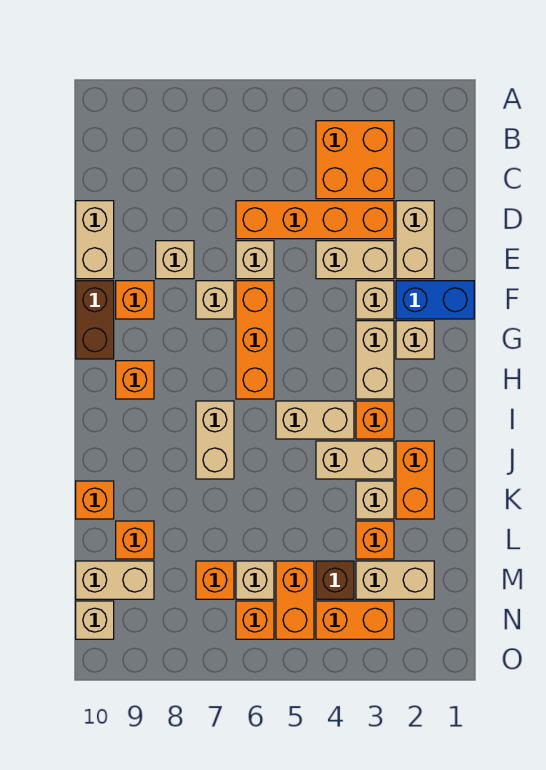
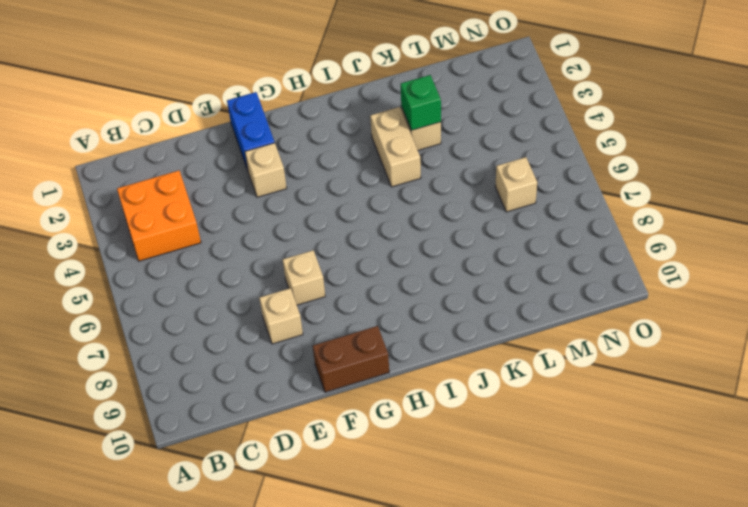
green 1x1 brick [401,75,441,130] -> none
none -> tan 1x2 brick [396,201,434,279]
none -> orange 1x4 brick [236,201,394,239]
none -> tan 1x2 brick [76,201,114,279]
none -> tan 1x2 brick [316,241,394,279]

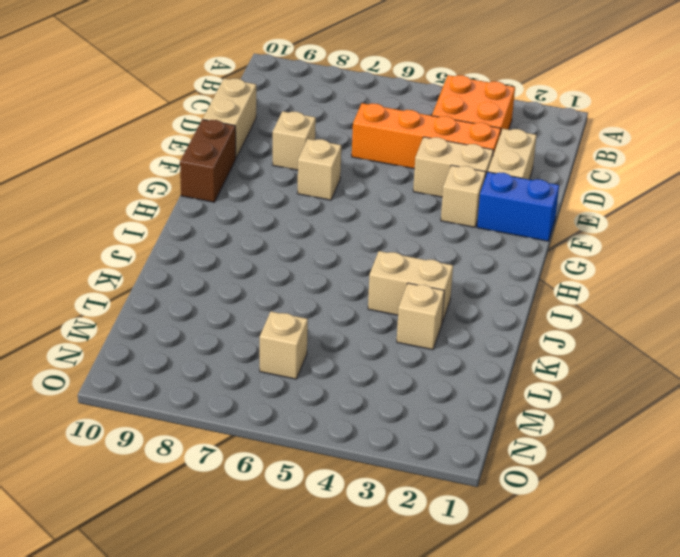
none -> tan 1x1 brick [236,241,274,279]
none -> orange 1x3 brick [236,281,274,399]
none -> orange 1x1 brick [116,281,154,319]
none -> tan 1x1 brick [396,321,434,359]

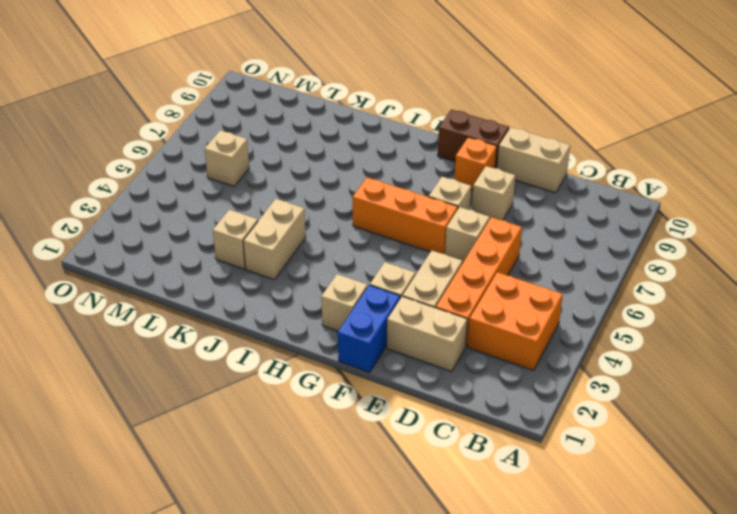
none -> tan 1x2 brick [356,321,394,399]
none -> orange 1x1 brick [116,361,154,399]
none -> orange 1x1 brick [356,401,394,439]
none -> tan 1x2 brick [276,401,354,439]

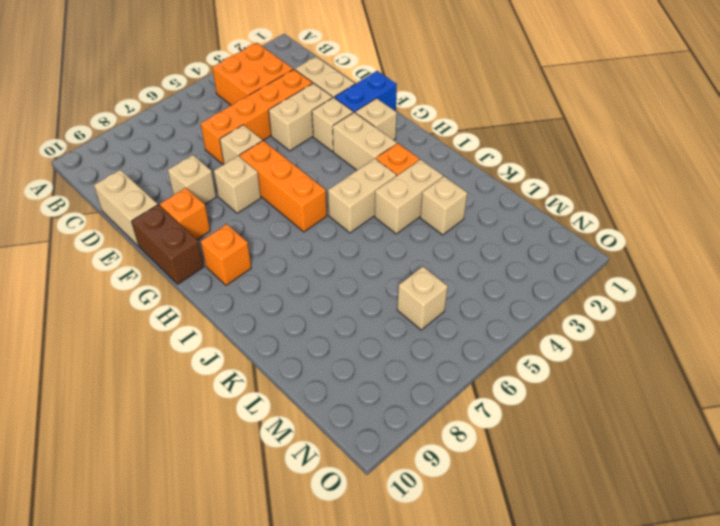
none -> tan 1x2 brick [196,401,234,479]
none -> orange 1x2 brick [396,441,434,519]
none -> orange 1x1 brick [76,481,114,519]
none -> orange 1x1 brick [356,521,394,559]

